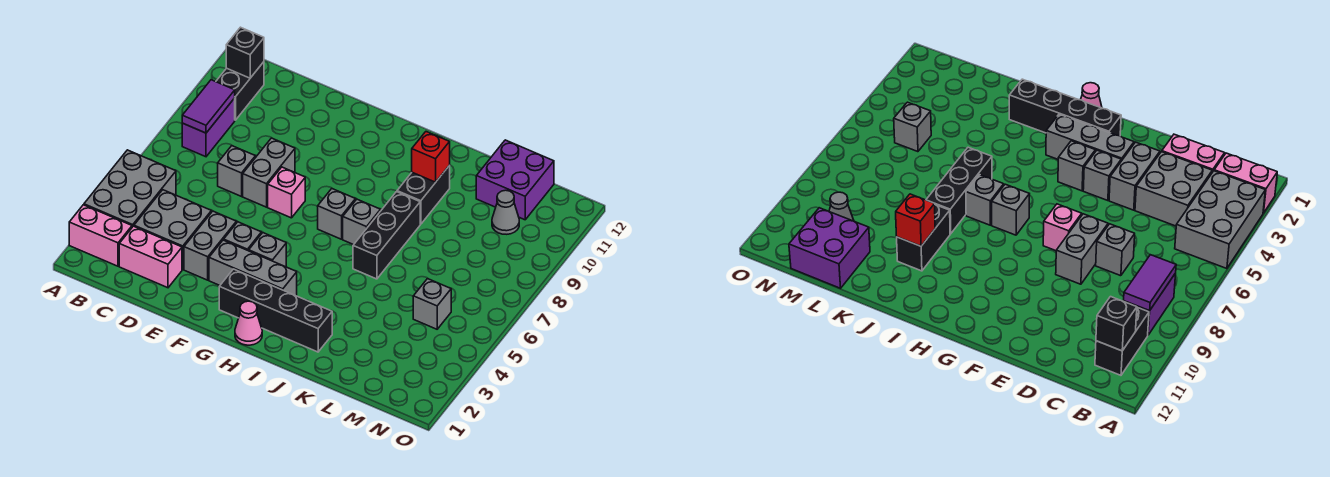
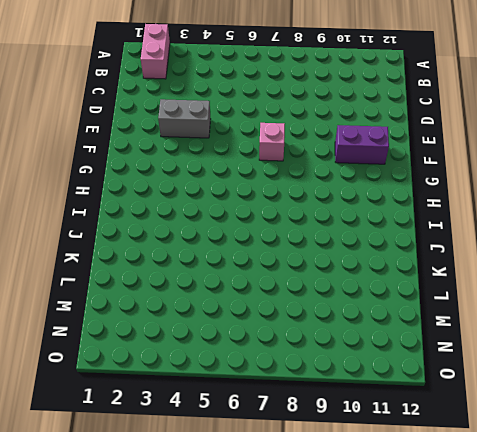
purple 1x2 brick [335,125,389,164] -> purple 1x2 brick moved to [182,98,235,157]
none -> grey 2x3 brick [84,150,176,227]
none -> black 1x2 brick [216,62,264,120]
none -> pink 1x2 brick [119,226,182,288]

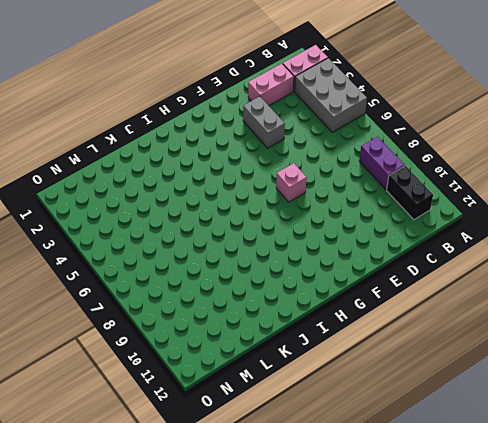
none -> grey 2x2 brick [134,190,211,269]
none -> grey 1x1 brick [218,146,255,196]
none -> grey 1x2 brick [243,138,295,207]

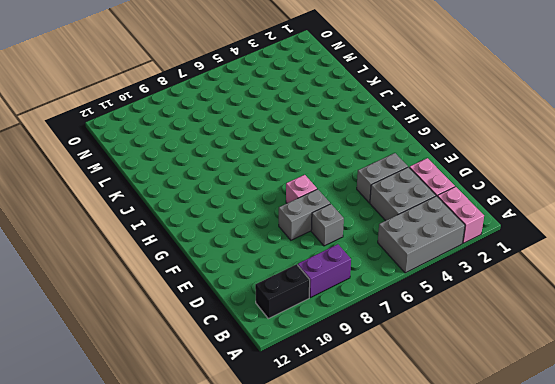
none -> grey 1x3 brick [209,240,297,296]
none -> grey 1x1 brick [224,222,261,251]
none -> black 1x4 brick [219,269,332,352]

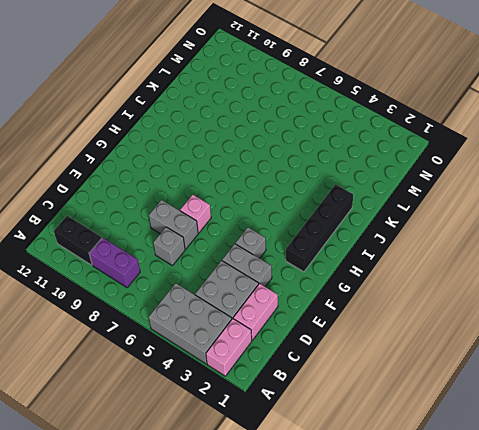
none -> grey 1x3 brick [209,240,297,296]
none -> grey 1x1 brick [249,233,286,267]
none -> pink 1x1 cone [235,301,262,345]

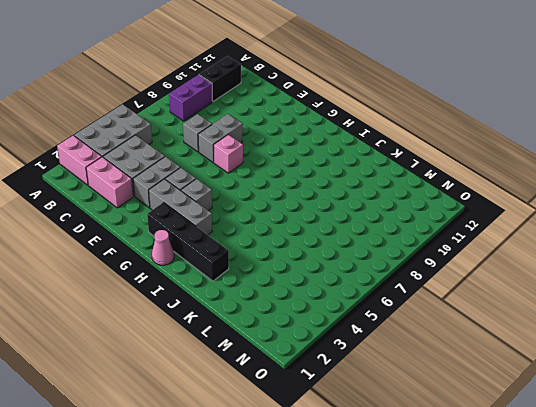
none -> grey 1x1 brick [318,189,356,239]
none -> grey 1x1 brick [343,199,381,245]
none -> black 1x3 brick [353,192,420,279]

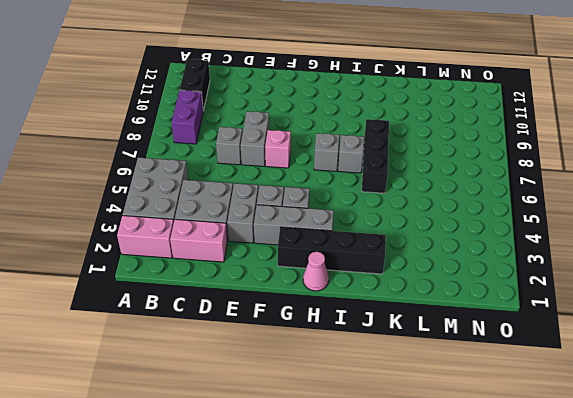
none -> black 1x2 brick [397,166,450,224]
none -> purple 2x2 brick [476,140,554,220]
none -> grey 1x1 brick [413,279,451,329]

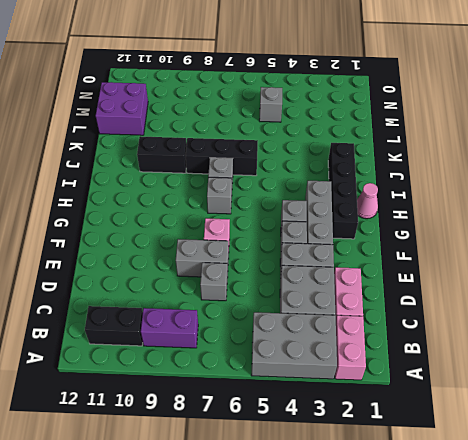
none -> grey 1x1 cone [492,190,519,234]
none -> purple 1x2 tile [182,80,235,133]
none -> black 1x1 brick [226,27,264,78]

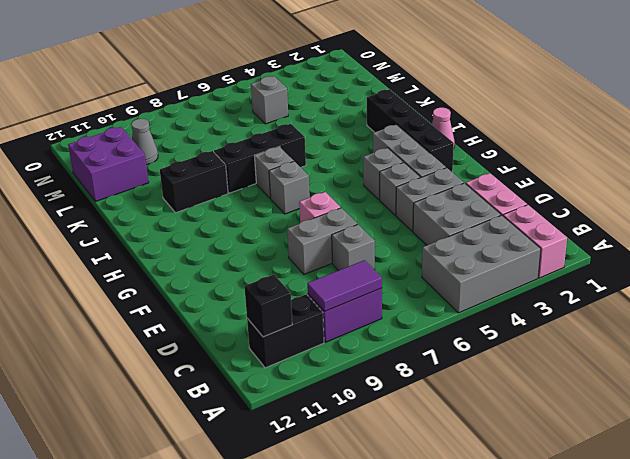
none -> red 1x1 brick [412,132,450,182]

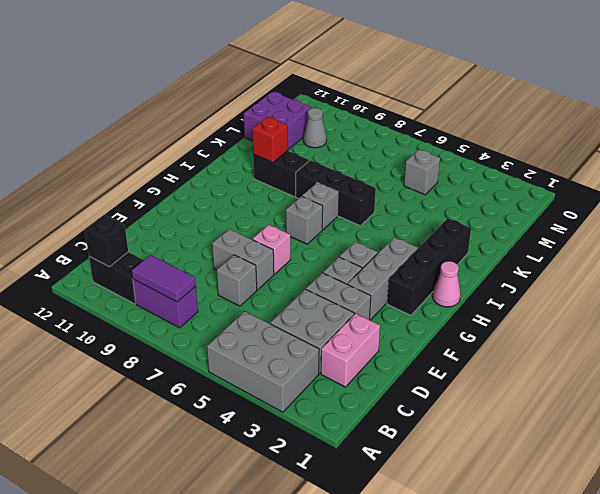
none -> pink 1x2 brick [69,205,132,266]

